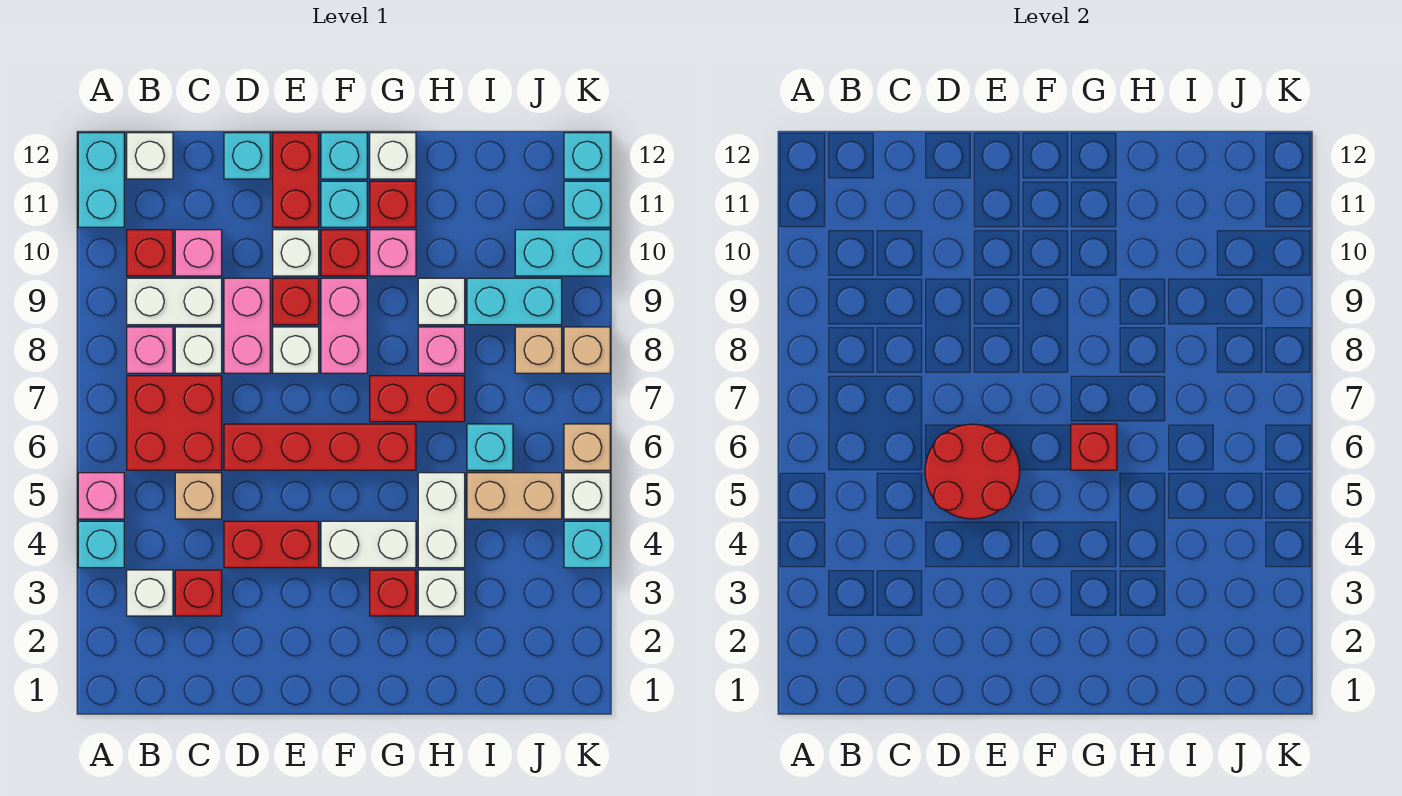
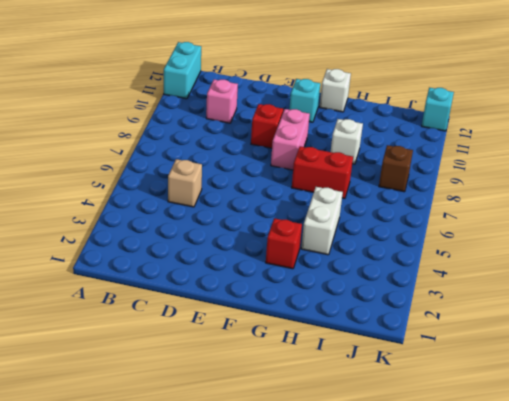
brown 1x1 brick [379,145,413,192] -> tan 1x1 brick [515,327,562,373]
none -> cyan 1x1 brick [78,521,124,568]
none -> pink 1x1 brick [78,473,124,519]
none -> white 1x1 brick [127,570,173,616]
none -> red 2x2 brick [127,376,222,470]

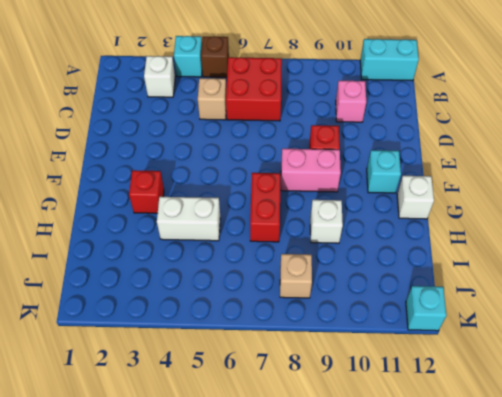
brown 1x1 brick [201,36,229,77] -> pink 1x1 brick [78,473,124,519]
none -> pink 1x1 brick [127,327,173,373]
none -> white 1x2 brick [127,278,222,325]
none -> red 1x1 brick [127,230,173,276]
none -> white 1x1 brick [127,133,173,179]

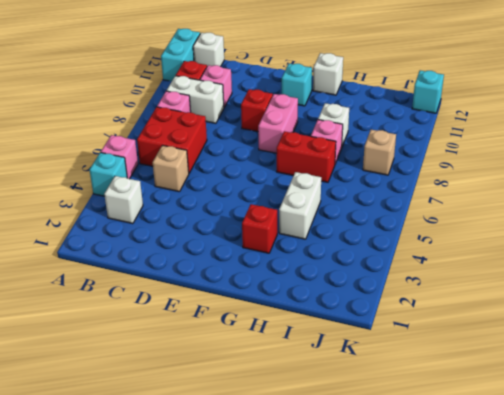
none -> red 1x1 brick [175,570,222,616]
none -> white 1x1 brick [175,327,222,373]
none -> red 1x2 brick [224,521,319,568]
none -> red 1x4 brick [224,424,416,470]

